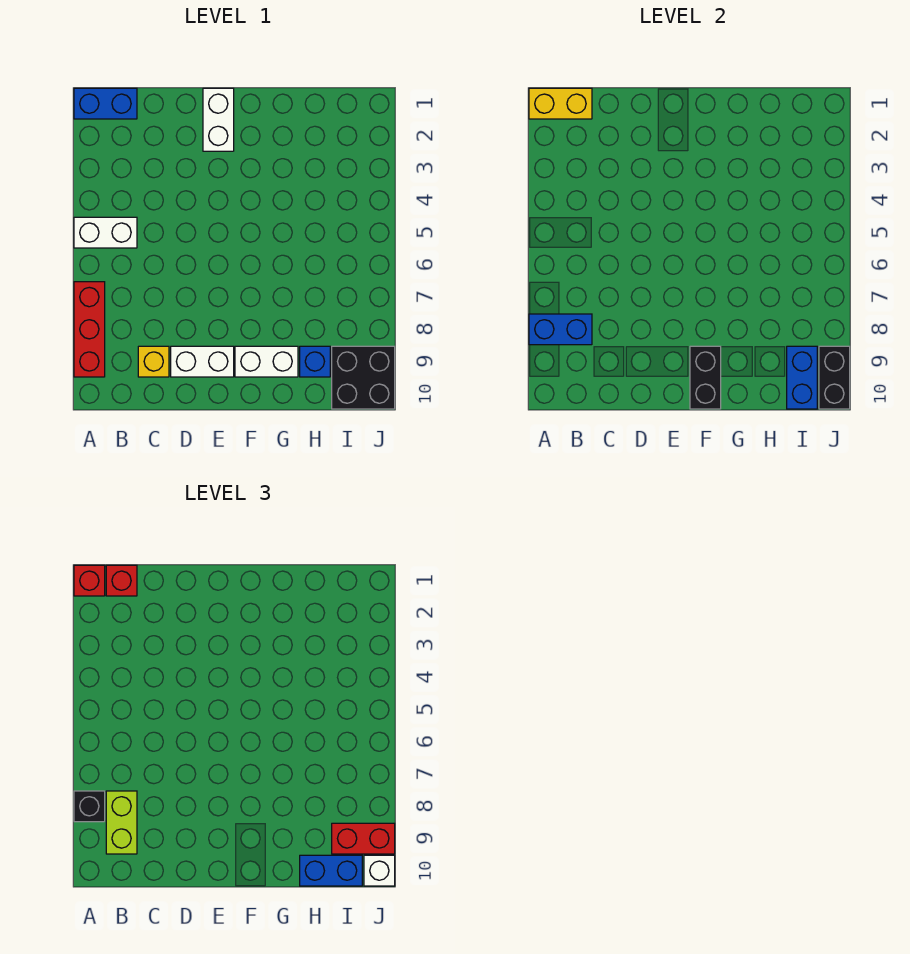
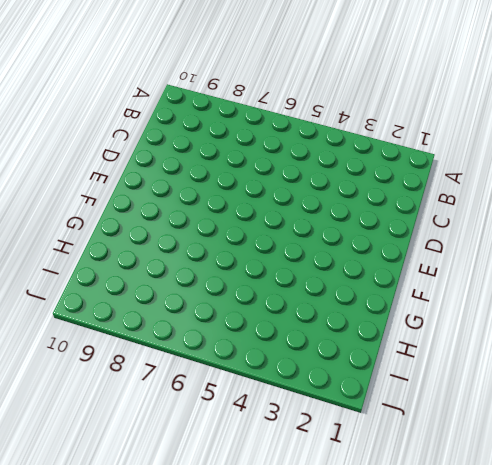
none -> blue 1x2 brick [74,88,137,119]
none -> white 1x2 brick [74,217,137,248]
none -> red 1x3 brick [74,282,105,377]

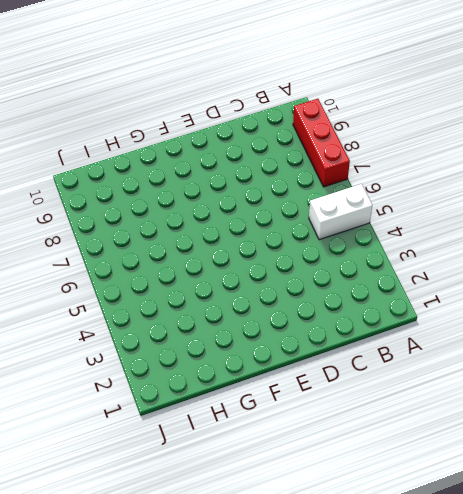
none -> blue 1x2 brick [74,88,137,119]
none -> yellow 1x1 brick [138,346,169,377]
none -> white 1x2 brick [171,346,234,377]

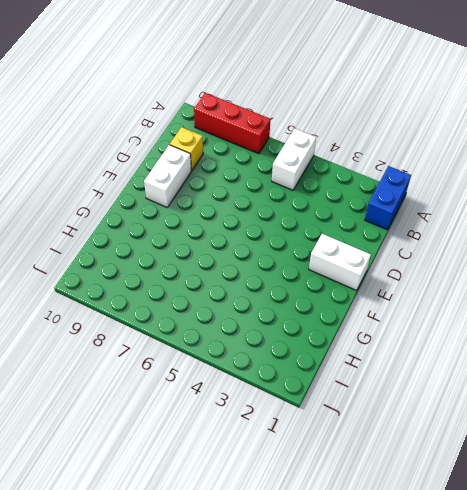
none -> white 1x2 brick [235,346,298,377]
none -> blue 1x1 brick [300,346,330,377]
none -> black 2x2 brick [332,346,395,409]

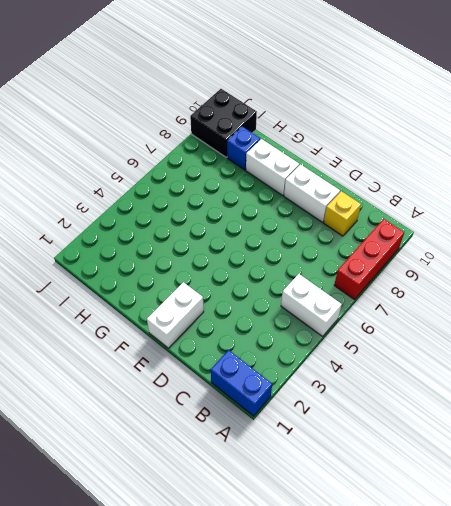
none -> yellow 1x2 brick [529,88,592,119]
none -> blue 1x2 brick [529,314,592,345]
none -> black 1x2 brick [690,346,721,409]

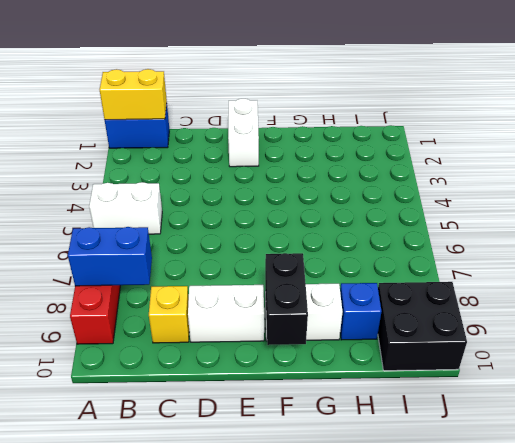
none -> blue 1x2 brick [787,346,817,409]
none -> black 1x2 brick [819,346,850,409]
none -> red 1x1 brick [74,565,105,596]

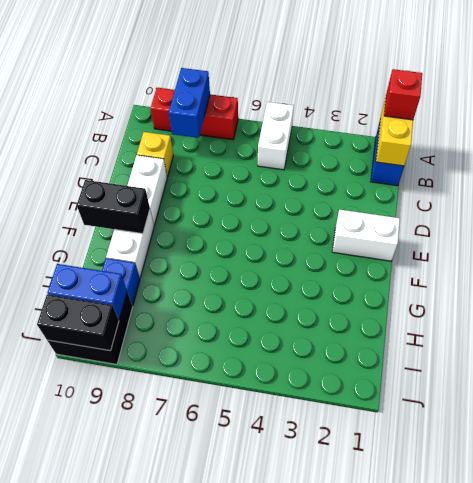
none -> black 1x1 brick [74,791,105,822]
none -> red 1x1 brick [106,565,137,596]
none -> lime 1x2 brick [106,791,137,854]

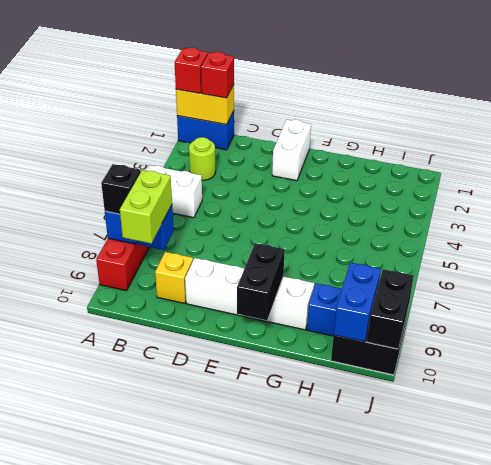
lime 1x1 round brick [189,137,216,180] -> none
none -> blue 1x2 brick [300,855,362,886]
none -> red 1x2 brick [332,823,395,854]
none -> white 1x1 brick [364,855,395,886]

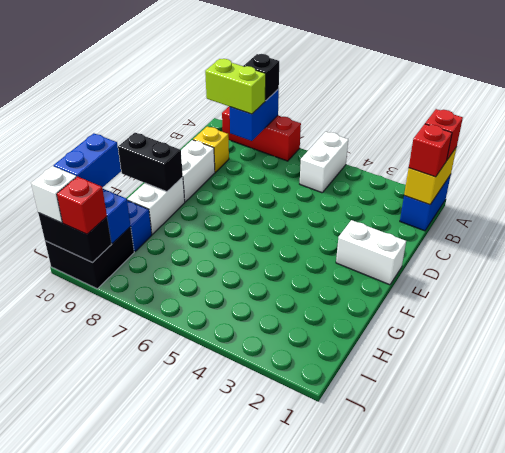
red 1x1 brick [57,176,107,234] -> red 1x2 brick [332,823,395,854]

